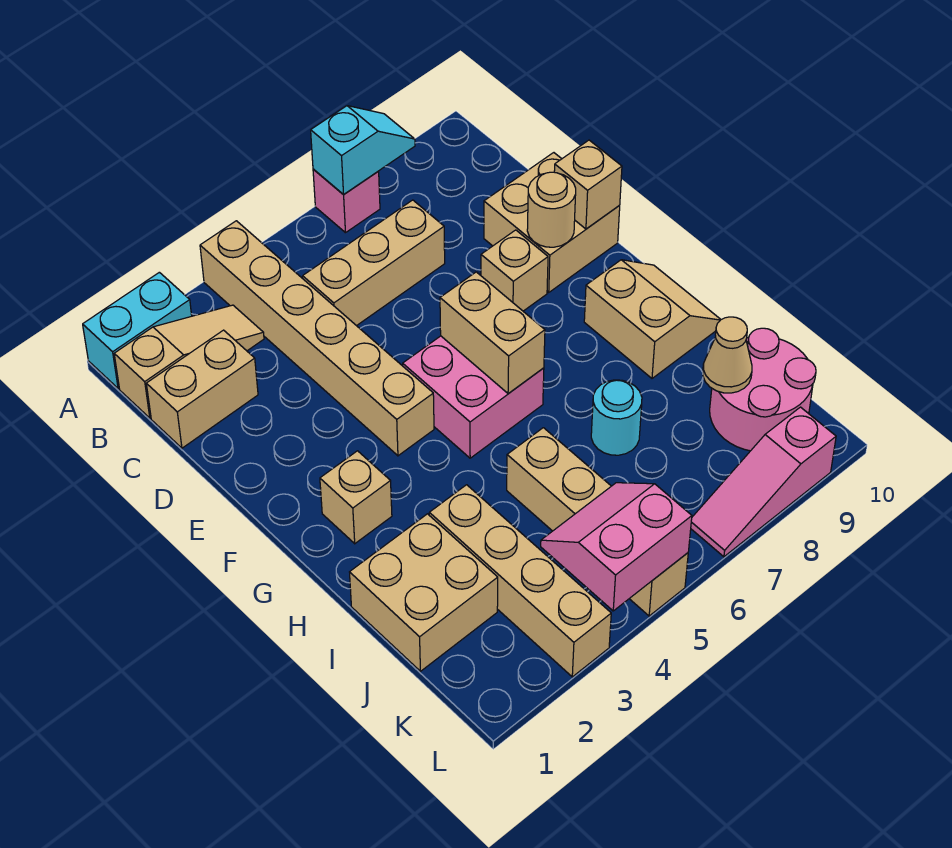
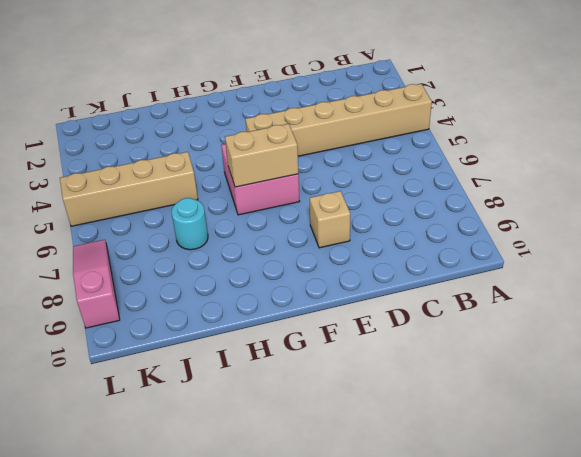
none -> cyan 1x2 brick [83,272,192,389]
none -> pink 1x1 brick [313,169,380,233]
none -> tan 1x3 slope [114,305,264,418]

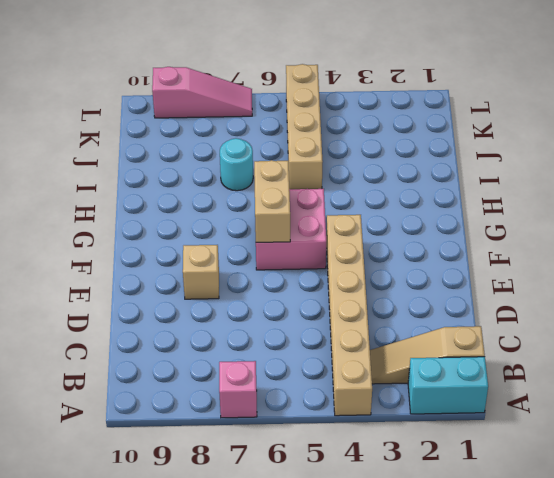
none -> tan 1x2 brick [146,330,258,448]
none -> tan 1x3 brick [303,200,445,326]
none -> tan 2x2 brick [484,153,620,292]

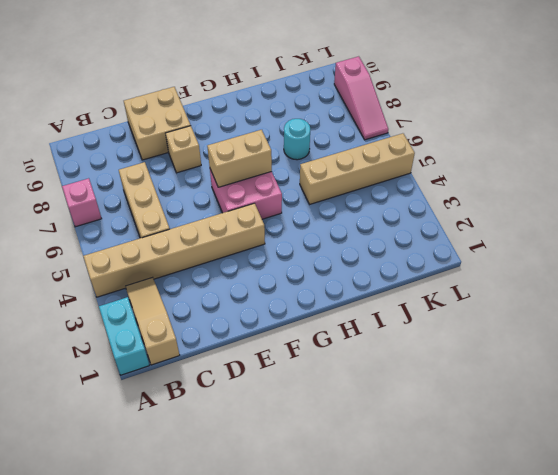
none -> tan 1x2 brick [146,330,258,448]
none -> tan 1x1 brick [320,451,392,544]
none -> tan 2x2 slope [584,260,721,378]

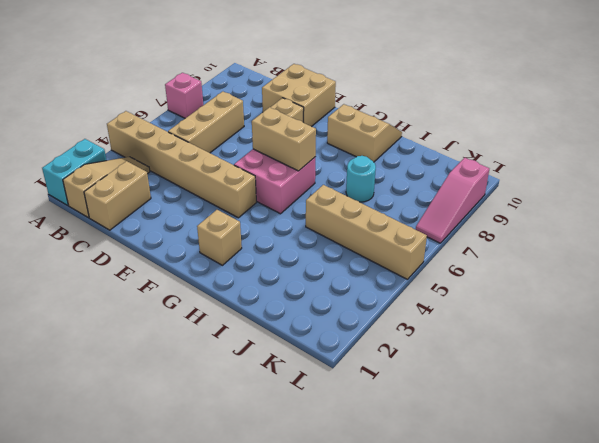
none -> tan 2x2 brick [350,514,498,671]
none -> tan 1x4 brick [429,485,611,677]
none -> pink 2x2 round brick [710,328,816,451]

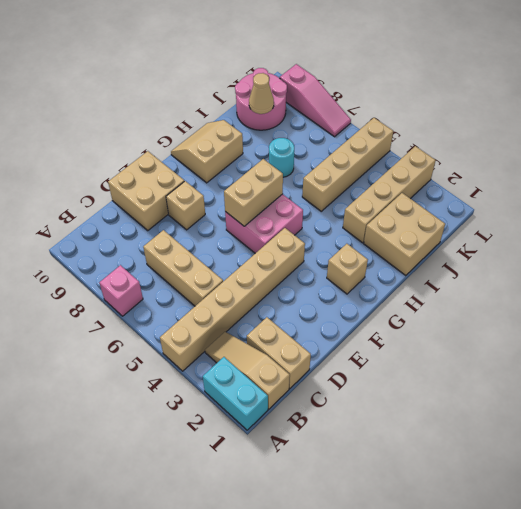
none -> cyan 1x2 slope [311,106,415,195]
none -> tan 1x1 round brick [527,172,576,247]
none -> tan 1x1 brick [554,140,622,229]

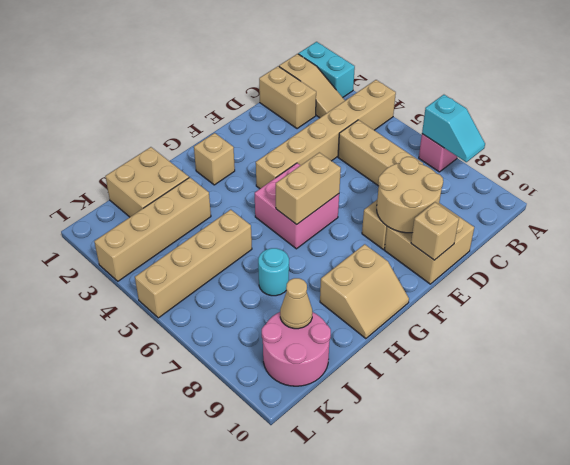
tan 2x2 round brick [377,157,443,233] -> tan 1x1 round brick [527,172,576,247]
none -> pink 1x3 slope [691,407,836,557]
none -> pink 2x2 slope [541,483,692,611]

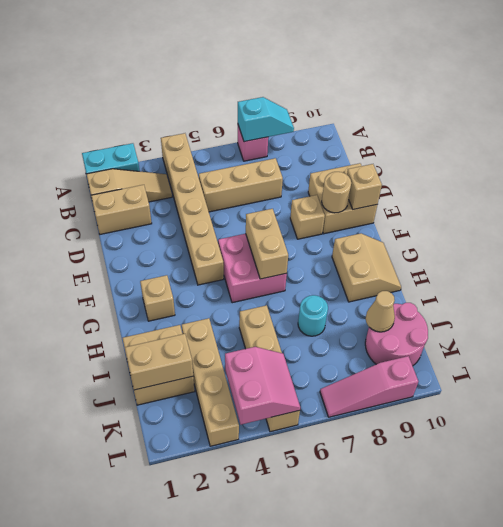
tan 1x2 brick [125,334,193,390] -> none
pink 2x2 slope [225,347,300,424] -> pink 2x2 slope turned to [541,483,692,611]

